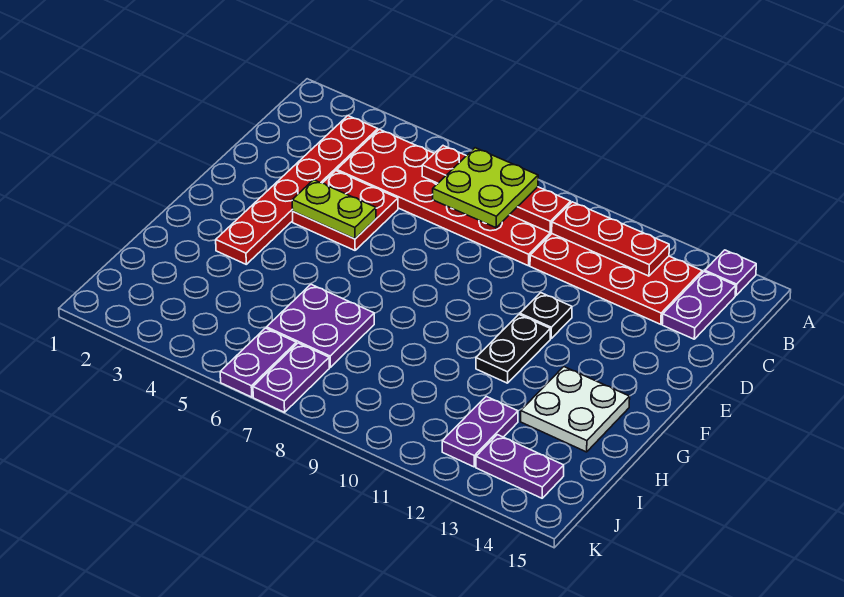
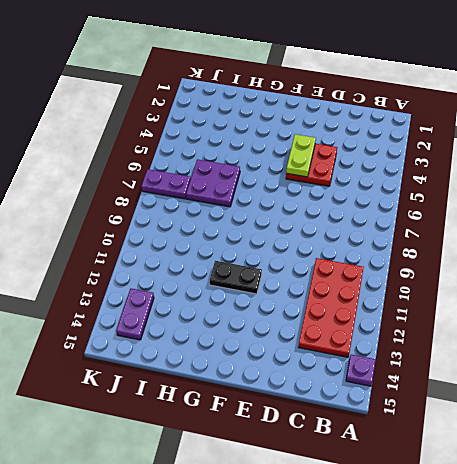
none -> red 1x6 plate [216,116,378,264]
none -> red 2x6 plate [337,129,552,266]
none -> purple 1x2 plate [662,272,736,339]

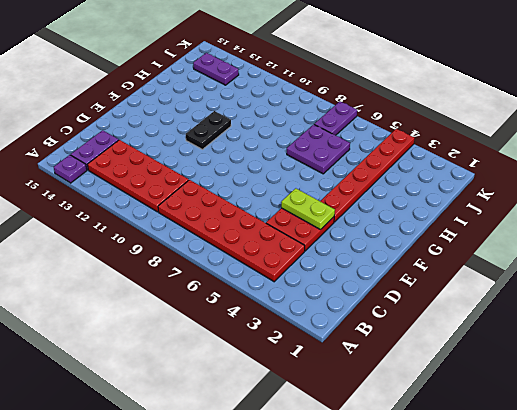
red 1x6 plate [320,129,415,222] -> red 1x6 plate moved to [216,116,378,264]
none -> black 1x1 plate [520,293,572,338]
none -> white 2x2 plate [521,367,630,452]
none -> purple 1x2 plate [442,396,518,467]

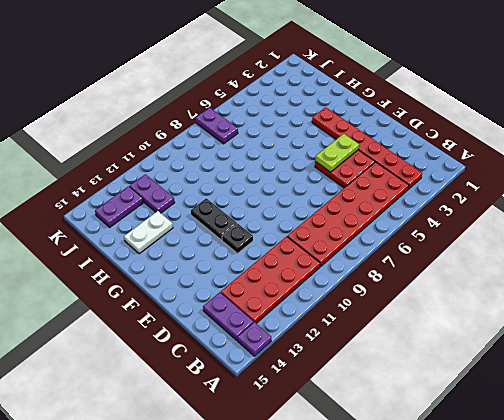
white 1x2 plate [124,211,173,254] -> white 2x2 plate [521,367,630,452]
none -> purple 2x2 plate [267,284,374,367]
none -> purple 1x2 plate [220,328,296,397]
none -> red 1x4 plate [422,146,571,232]

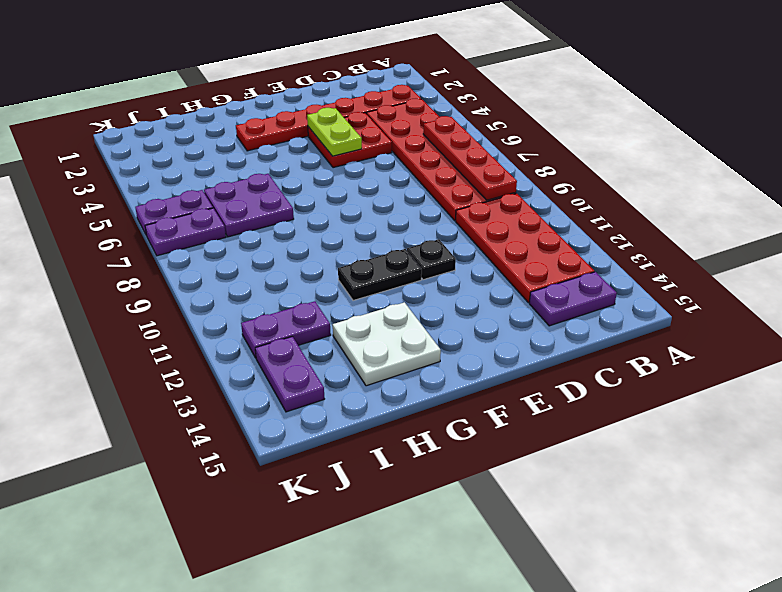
none -> purple 1x1 plate [705,250,756,295]
none -> red 1x3 plate [551,202,669,276]
none -> lime 2x2 plate [433,148,538,228]

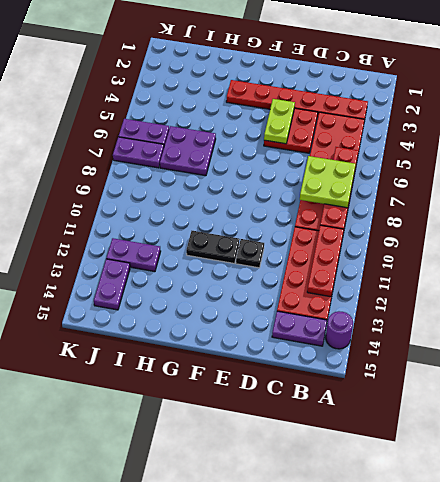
purple 1x1 round brick [326,311,353,349] -> purple 1x1 plate [705,250,756,295]
none -> white 2x2 plate [521,367,630,452]

